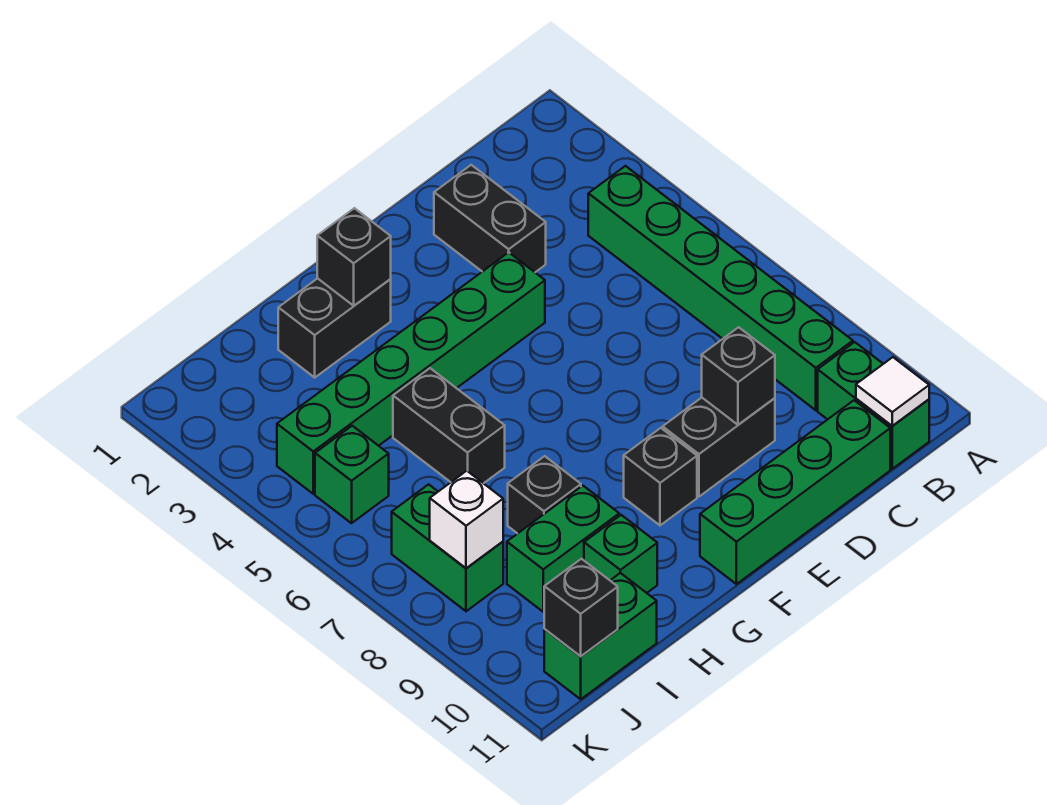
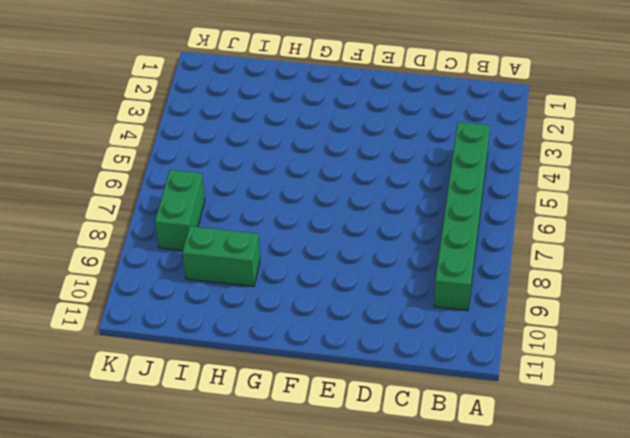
none -> green 1x2 brick [818,342,929,469]
none -> green 1x4 brick [700,400,890,584]
none -> black 1x2 brick [434,165,546,272]

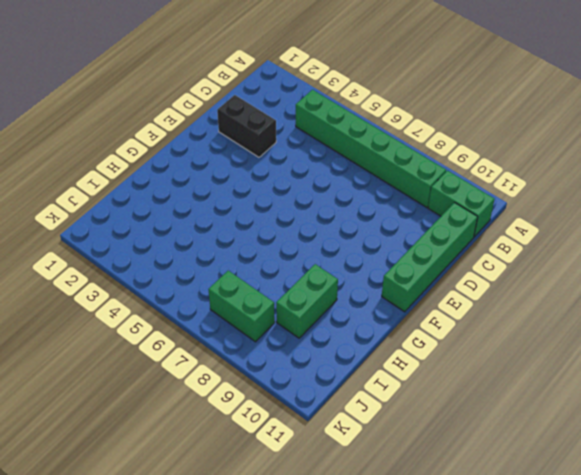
none -> black 1x2 brick [663,398,775,497]
none -> green 1x6 brick [277,252,545,494]
none -> black 1x1 brick [624,428,697,525]

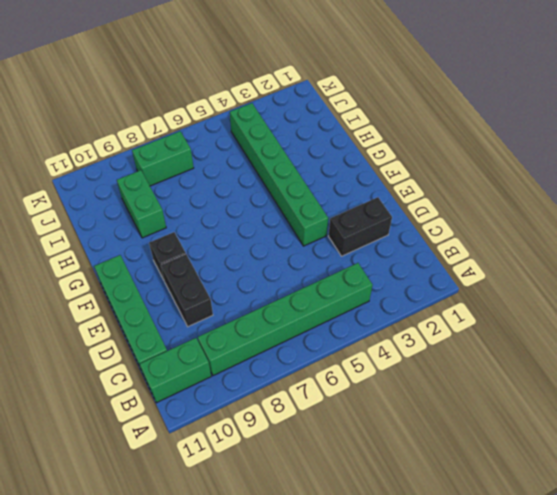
none -> black 1x2 brick [278,278,391,377]
none -> black 1x2 brick [393,368,505,483]
none -> black 1x1 brick [508,456,581,534]

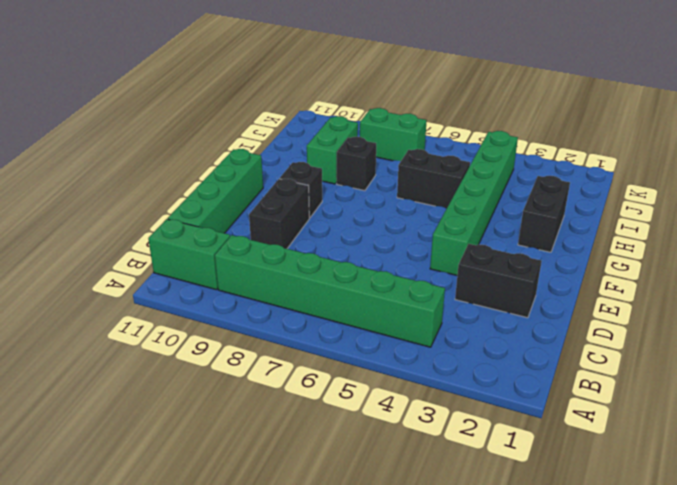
none -> green 1x1 brick [584,515,657,593]
none -> green 1x2 brick [544,573,657,699]
none -> green 1x1 brick [315,426,389,523]

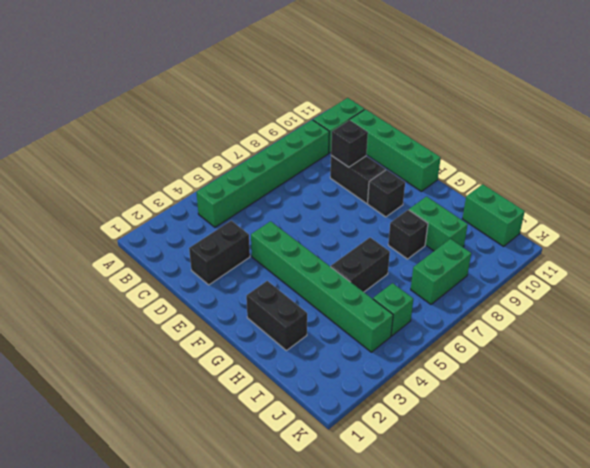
none -> green 1x1 brick [584,515,657,593]
none -> white 1x1 tile [856,357,929,426]
none -> black 1x1 brick [317,208,391,306]

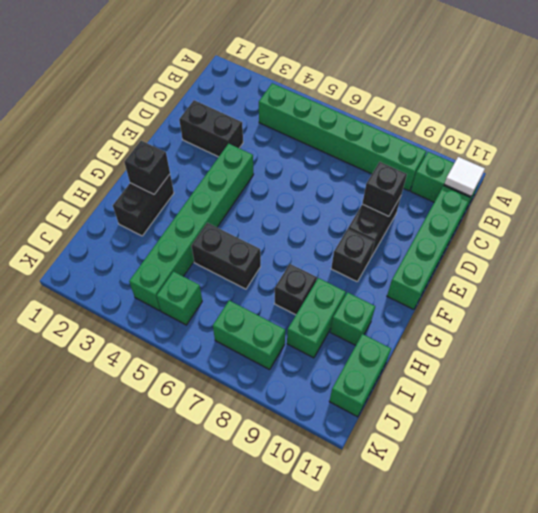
none -> white 1x1 brick [430,471,503,568]
none -> black 1x1 brick [544,559,618,656]

